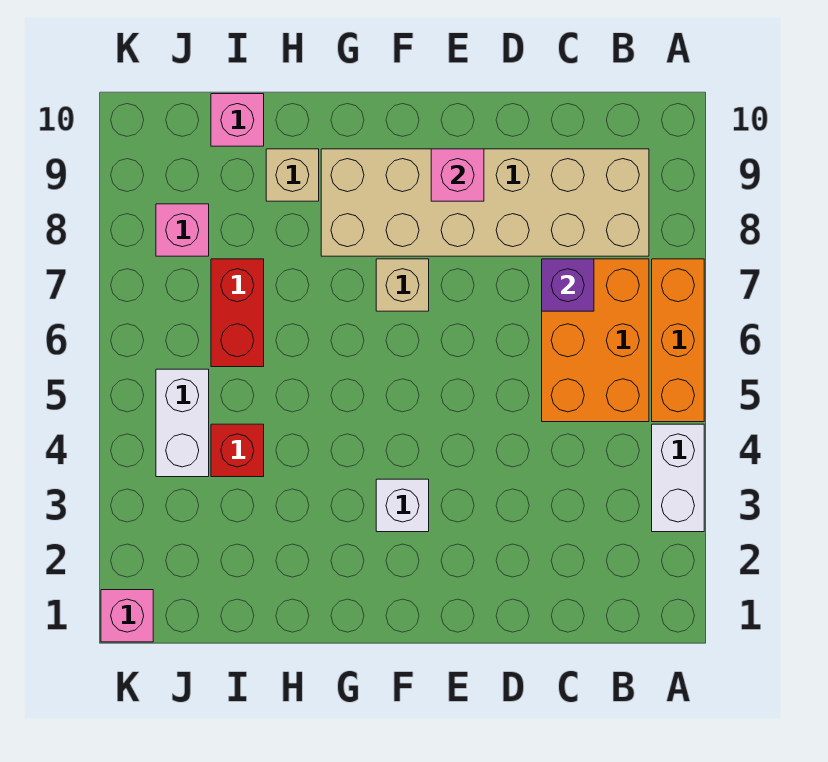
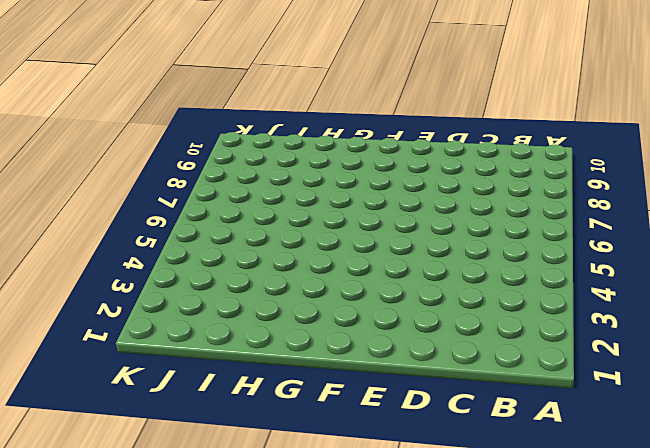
none -> white 1x2 brick [652,424,704,532]
none -> orange 1x3 brick [652,259,704,422]
none -> orange 2x3 brick [542,259,649,422]

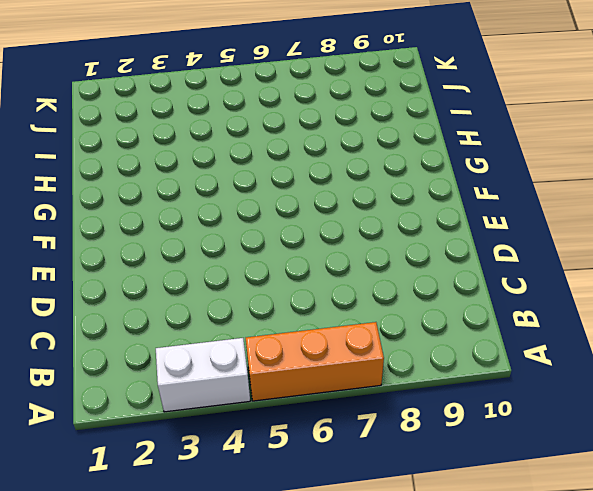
none -> orange 2x3 brick [542,259,649,422]
none -> tan 2x6 brick [321,149,649,256]
none -> white 1x1 brick [376,479,429,532]

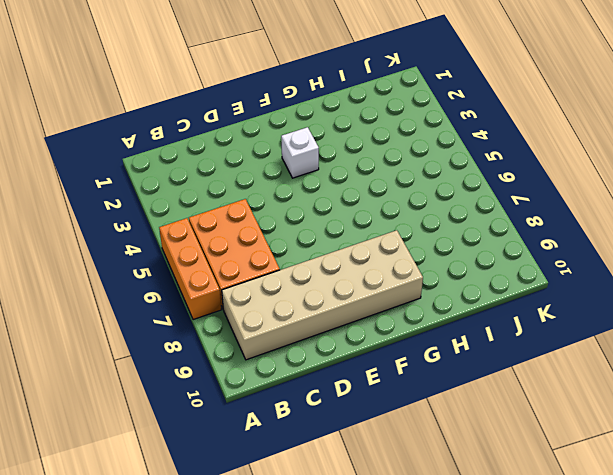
none -> white 1x2 brick [652,424,704,532]
none -> tan 1x1 brick [376,259,429,311]
none -> tan 1x1 brick [266,149,319,201]

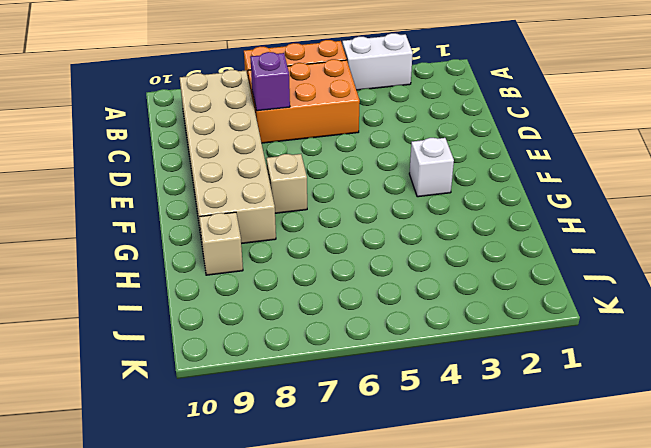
none -> red 1x1 brick [211,424,264,477]
none -> red 1x2 brick [211,259,264,367]
none -> pink 1x1 brick [211,94,264,146]

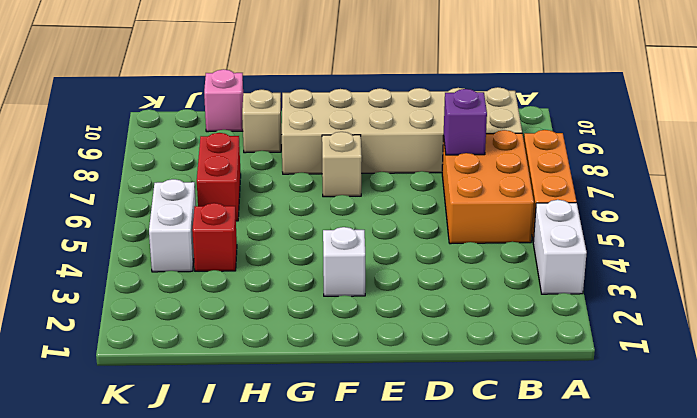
none -> pink 1x1 brick [156,204,209,256]
none -> pink 1x1 brick [101,590,153,642]
none -> pink 1x1 brick [431,149,484,201]

